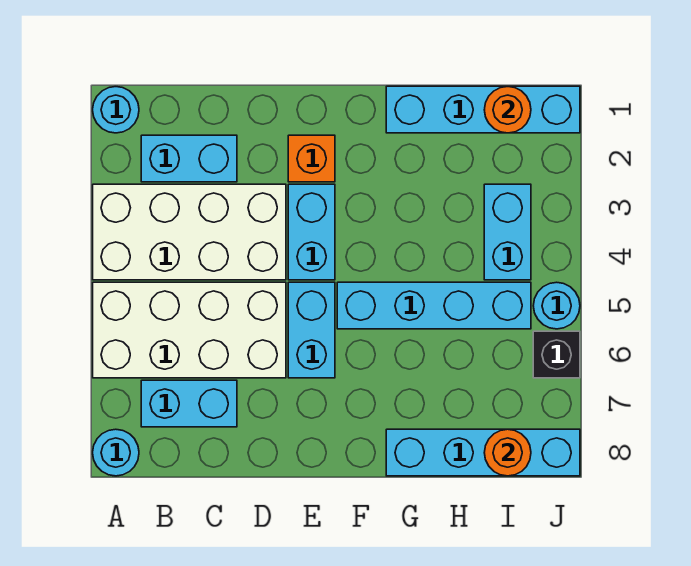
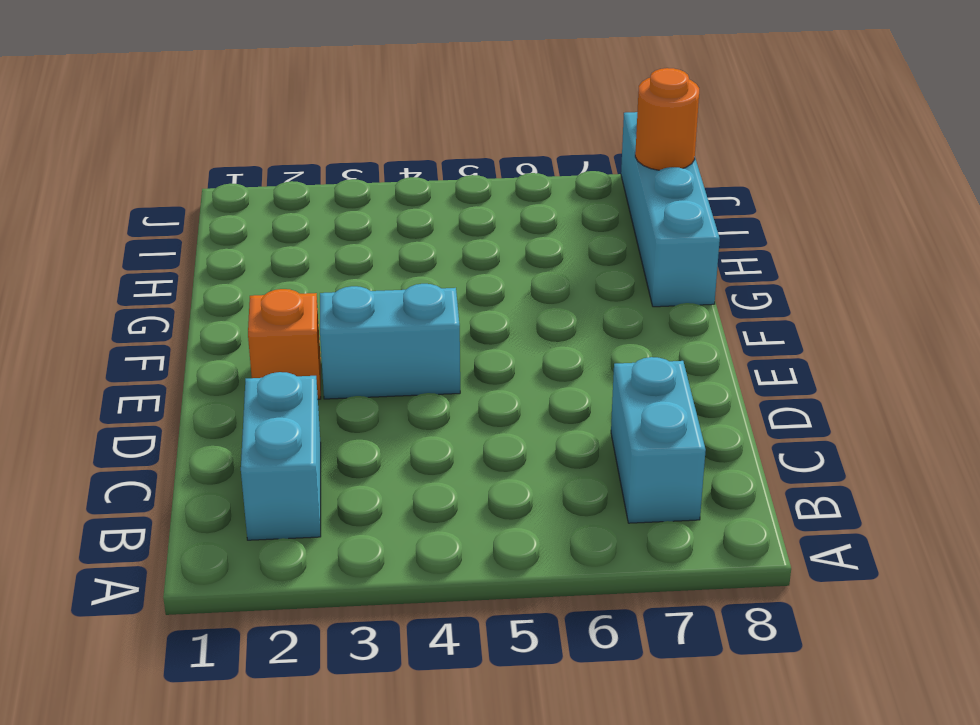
none -> cyan 1x1 round brick [93,87,139,133]
none -> white 2x4 brick [93,184,286,280]
none -> white 2x4 brick [93,282,286,378]

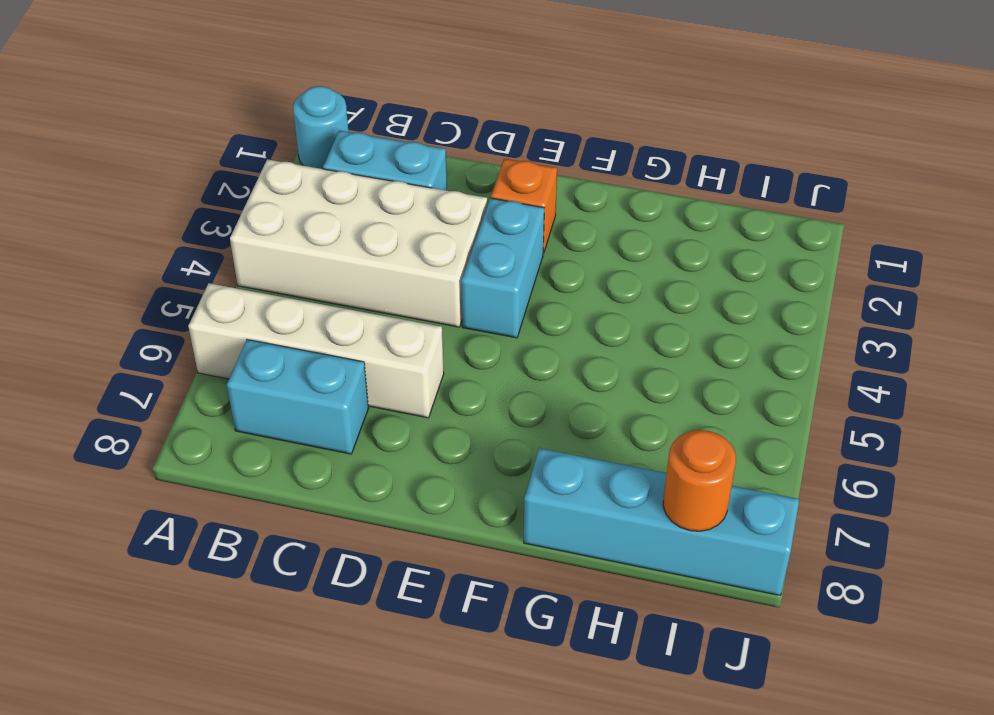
white 1x4 brick [188,283,444,418] -> white 2x4 brick [93,282,286,378]
none -> cyan 1x1 round brick [93,429,139,476]
none -> cyan 1x2 brick [288,282,335,378]
none -> cyan 1x4 brick [337,282,531,329]

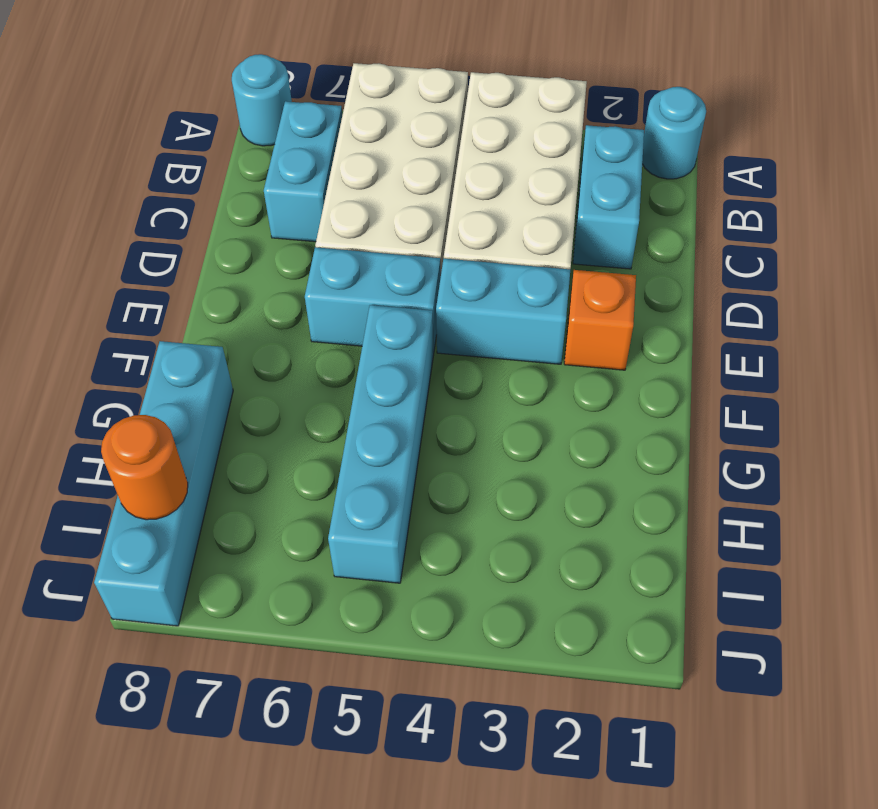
none -> cyan 1x4 brick [386,86,580,133]
none -> cyan 1x2 brick [484,184,531,280]
none -> cyan 1x1 round brick [533,282,580,329]

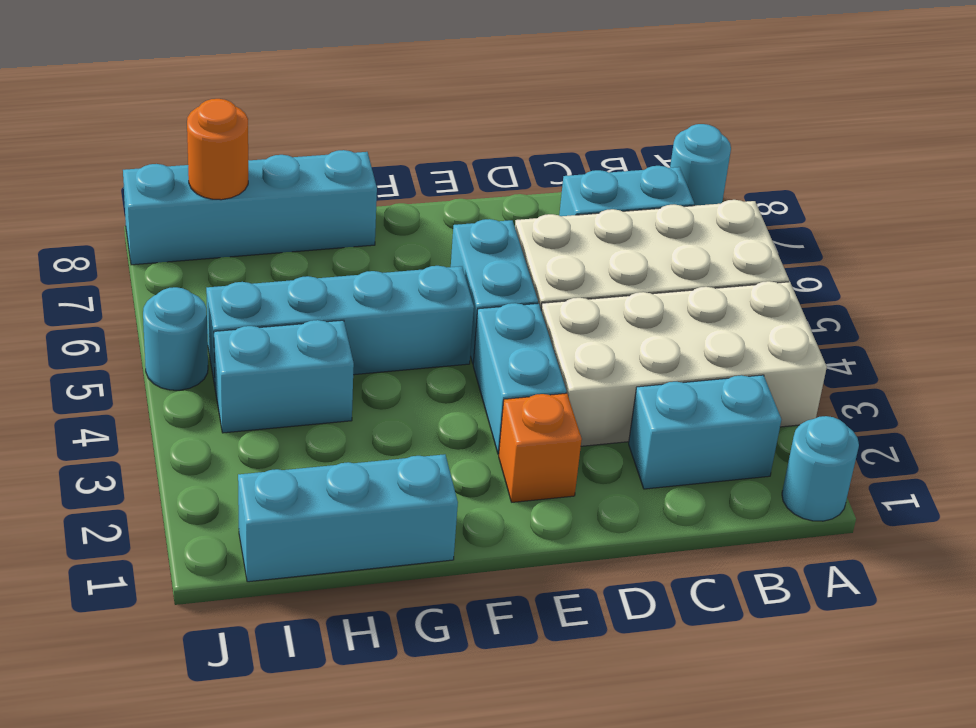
cyan 1x3 brick [238,454,458,582] -> cyan 1x4 brick [386,86,580,133]
cyan 1x2 brick [214,320,354,433] -> cyan 1x2 brick turned to [484,184,531,280]
none -> black 1x1 brick [533,331,580,378]
none -> orange 1x1 round brick [484,87,531,133]

